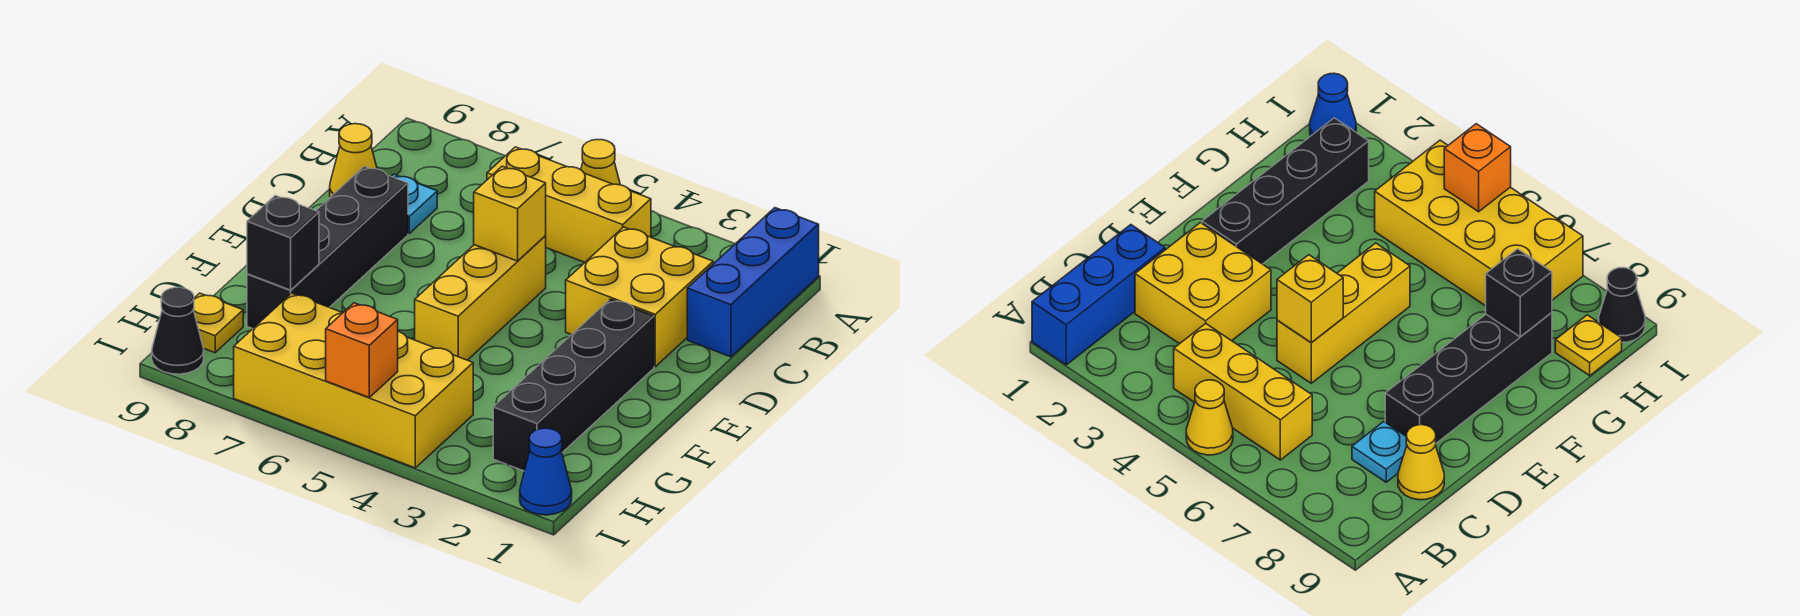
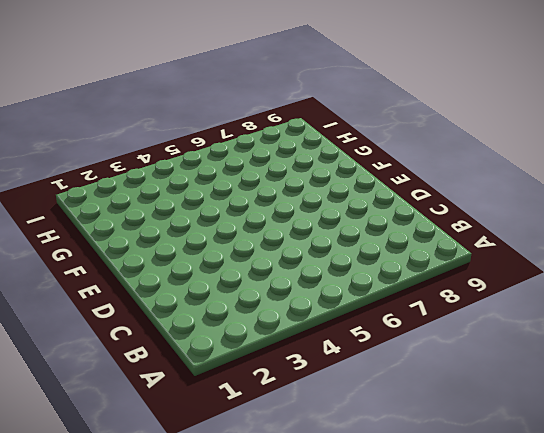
none -> blue 1x3 brick [687,208,819,357]
none -> yellow 1x1 cone [581,140,620,185]
none -> yellow 1x3 brick [487,147,651,262]

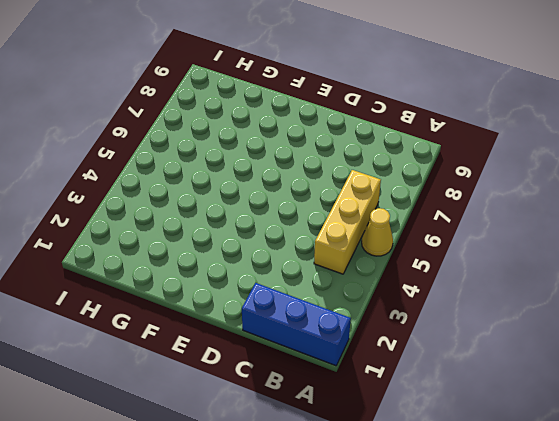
none -> yellow 2x2 brick [566,227,713,367]
none -> cyan 1x1 plate [391,174,437,234]
none -> yellow 1x1 cone [330,124,377,197]

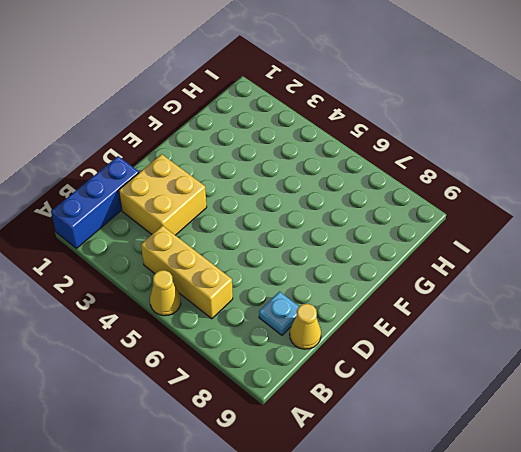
none -> yellow 1x3 brick [415,236,546,360]
none -> black 1x4 brick [247,166,408,329]
none -> black 1x4 brick [493,299,654,471]

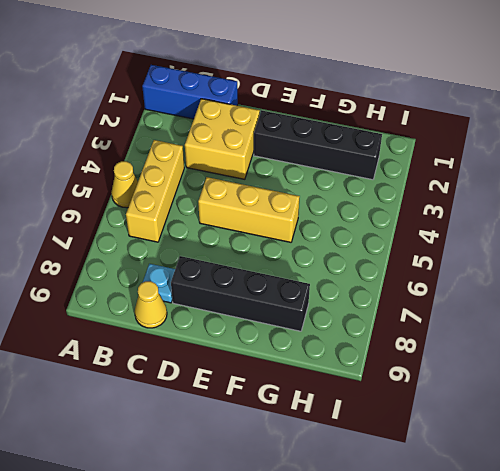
none -> yellow 2x4 brick [234,293,473,468]
none -> yellow 1x1 plate [193,293,243,353]
none -> blue 1x1 cone [520,428,572,515]

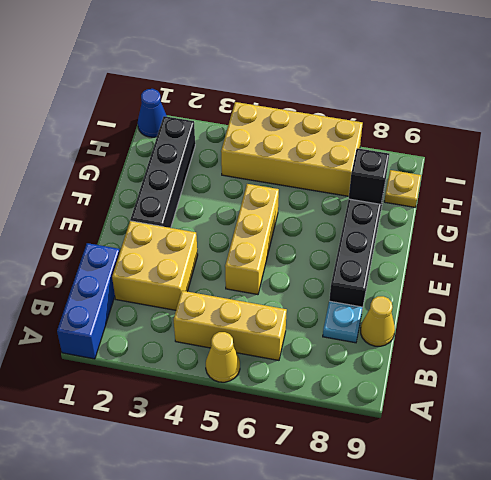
none -> black 1x1 cone [152,288,204,374]
none -> yellow 1x1 brick [474,166,546,261]
none -> orange 1x1 brick [326,303,398,397]

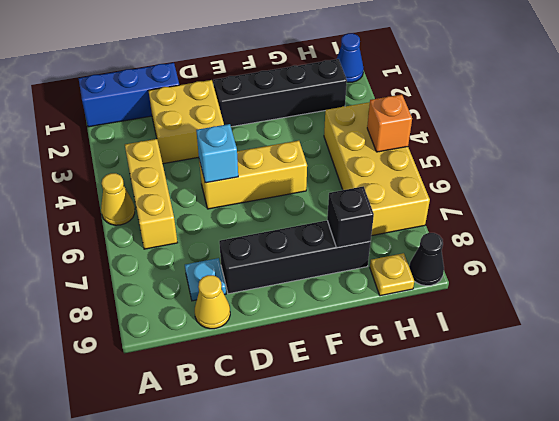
cyan 1x1 brick [196,124,238,183] -> yellow 1x1 brick [474,166,546,261]

